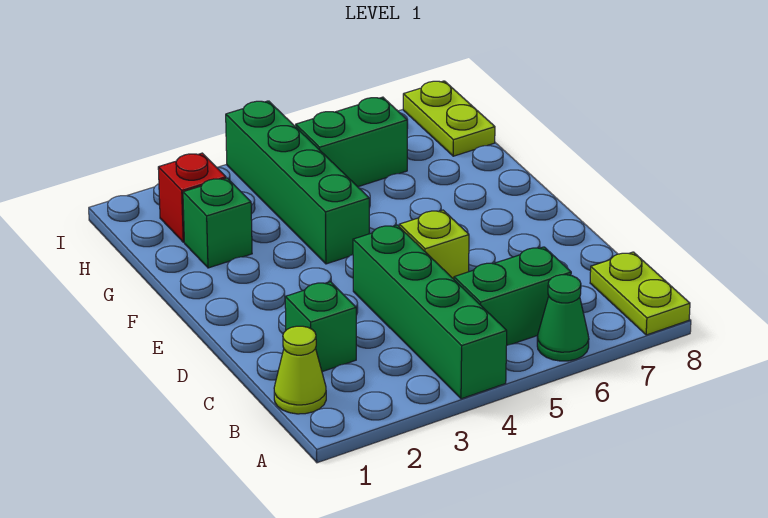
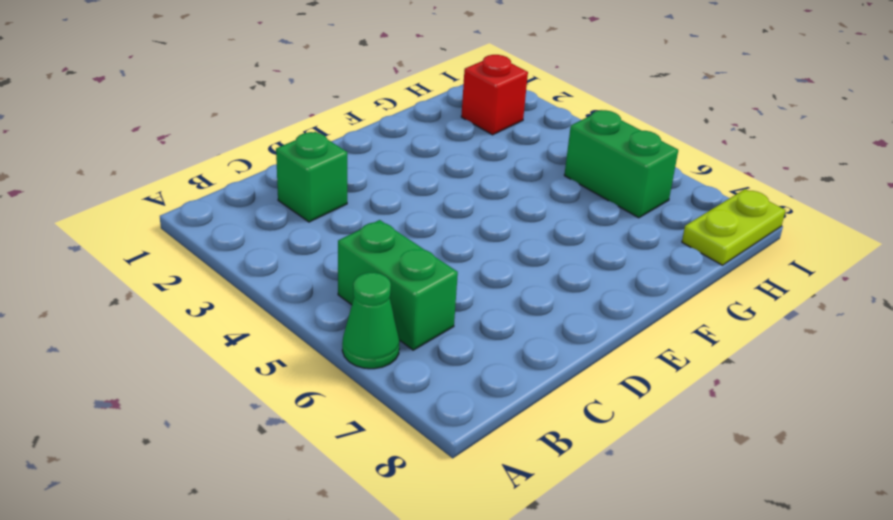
none -> green 1x4 brick [353,225,507,399]
none -> lime 1x2 plate [590,252,690,335]
none -> lime 1x1 cone [274,326,326,414]

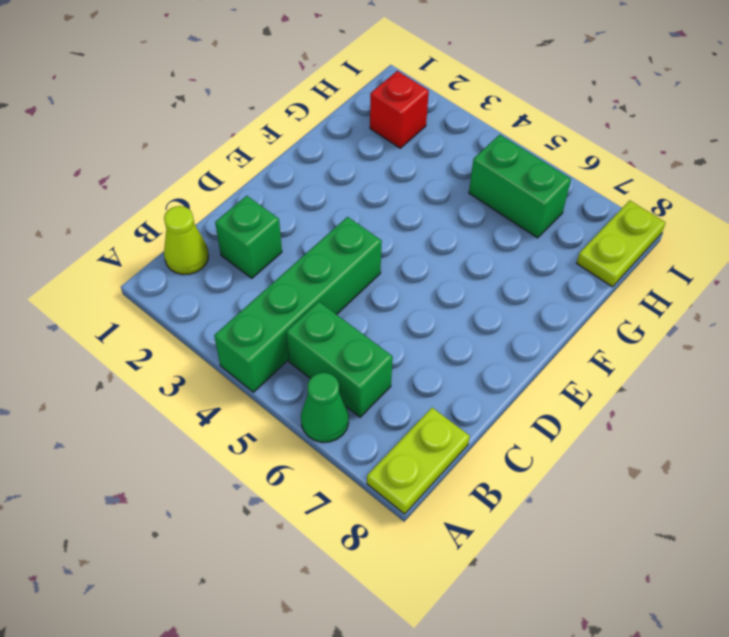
none -> lime 1x1 brick [399,210,469,279]
none -> green 1x4 brick [226,101,369,264]
none -> green 1x1 brick [183,178,252,268]

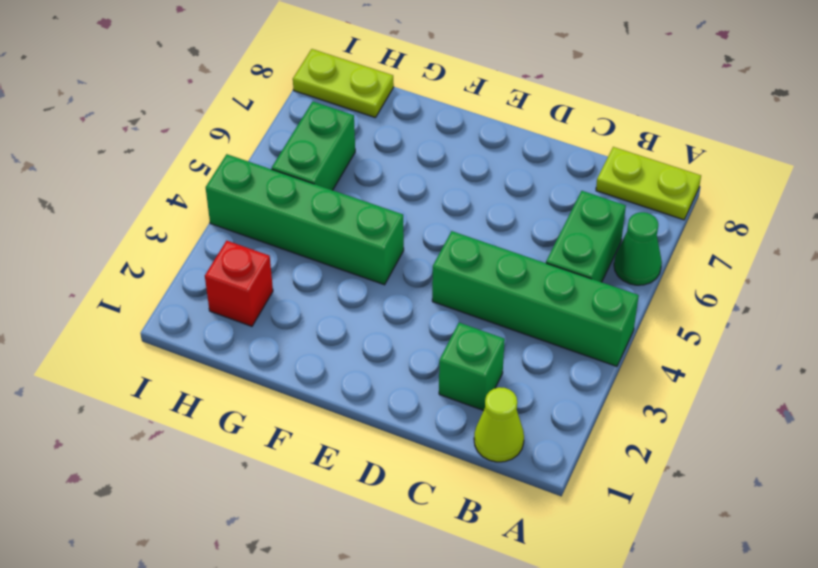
none -> lime 1x1 brick [399,210,469,279]
none -> green 1x1 brick [183,178,252,268]

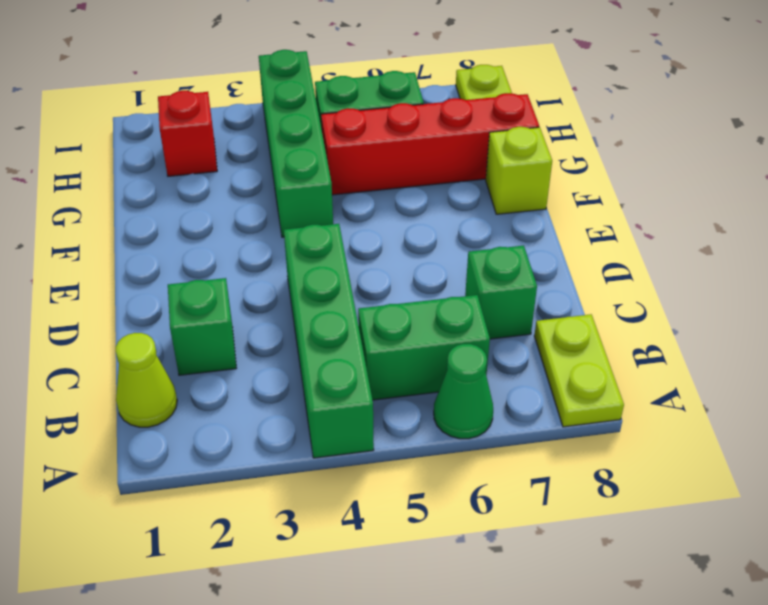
green 1x1 brick [465,246,537,339] -> green 1x1 brick moved to [183,178,252,268]
lime 1x1 brick [486,127,552,214] -> lime 1x1 brick moved to [399,210,469,279]
red 1x4 brick [321,93,539,195] -> none

